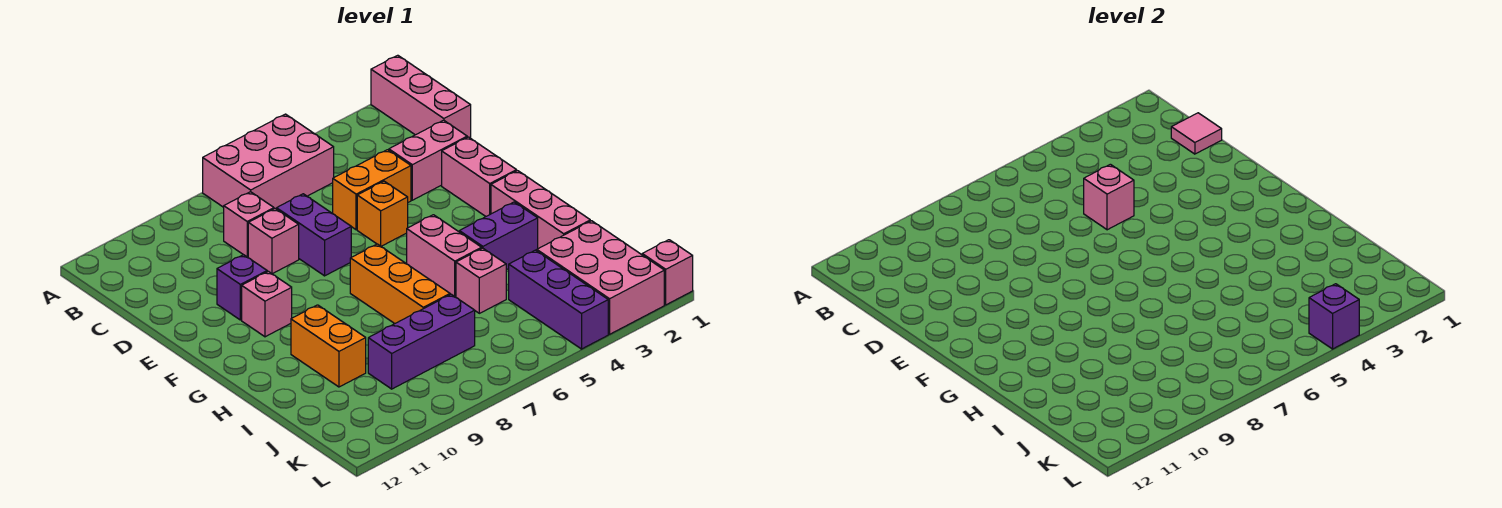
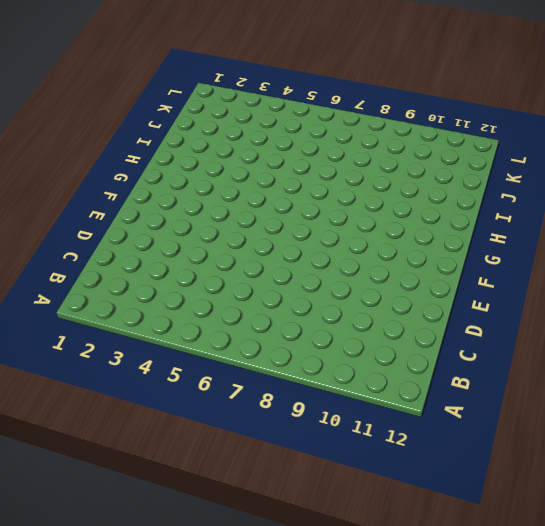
none -> pink 1x3 brick [371,55,471,138]
none -> pink 2x3 brick [203,114,334,209]
none -> pink 1x1 brick [224,192,274,257]

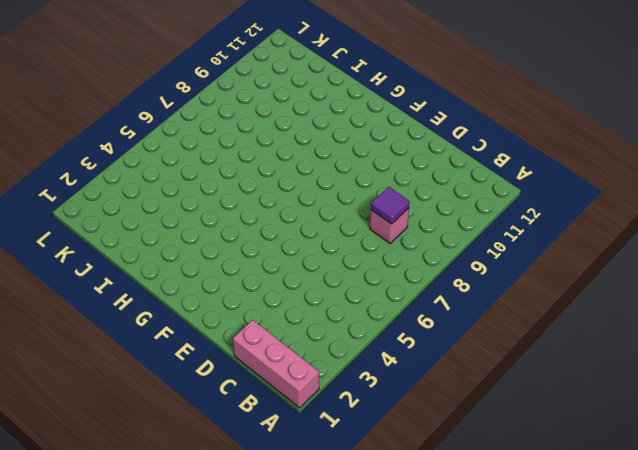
purple 1x1 tile [371,187,410,224] -> none
none -> pink 2x3 brick [203,114,334,209]
none -> pink 1x2 brick [389,120,467,200]
none -> orange 1x2 brick [333,150,411,230]

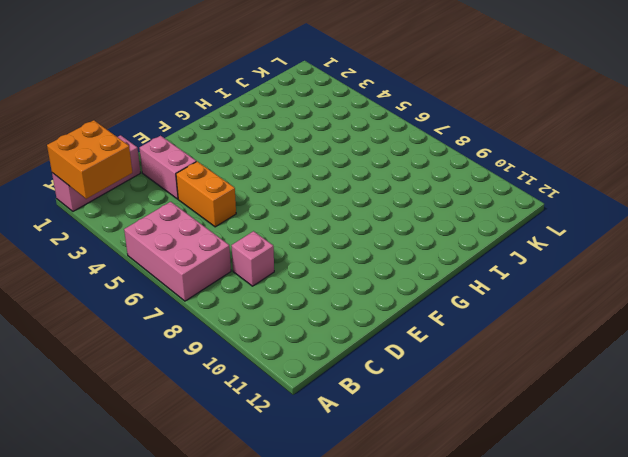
orange 2x2 brick [47,120,132,199] -> none
none -> purple 1x2 brick [277,194,351,276]
none -> pink 1x1 brick [248,209,299,274]
none -> pink 1x2 brick [442,137,517,216]

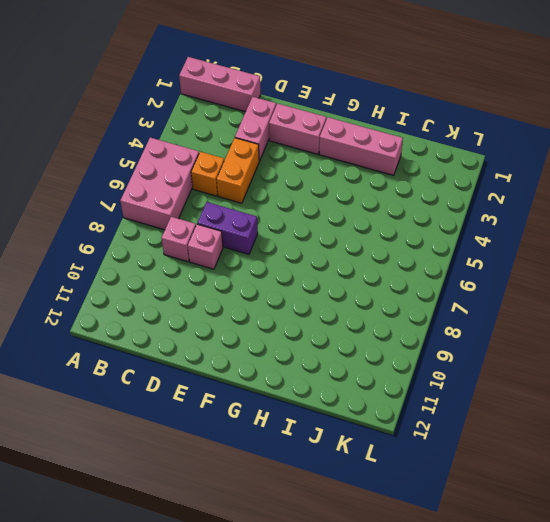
orange 1x1 brick [191,152,224,196] -> orange 1x1 brick moved to [357,181,408,246]
none -> purple 1x1 brick [217,255,267,320]
none -> pink 1x1 brick [242,271,292,337]
none -> pink 1x2 brick [407,215,482,297]

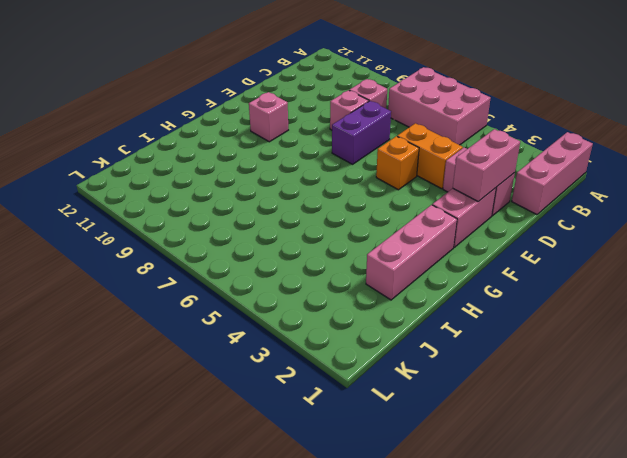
pink 1x2 brick [453,129,520,202] -> pink 1x2 brick moved to [407,215,482,297]
none -> purple 1x1 brick [217,255,267,320]
none -> orange 1x3 brick [350,244,450,324]
none -> purple 1x2 brick [459,202,538,270]

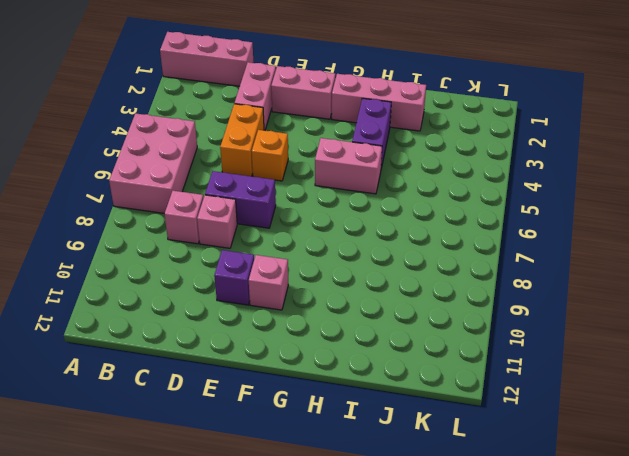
none -> orange 1x3 brick [350,244,450,324]
none -> orange 1x2 brick [291,305,366,387]
none -> pink 1x1 brick [456,248,506,313]

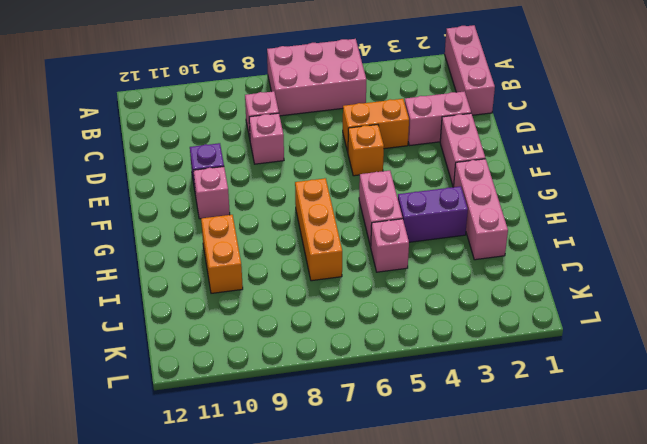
none -> purple 1x2 brick [277,194,351,276]
none -> pink 2x3 brick [537,221,664,334]
none -> purple 1x3 brick [509,250,608,349]

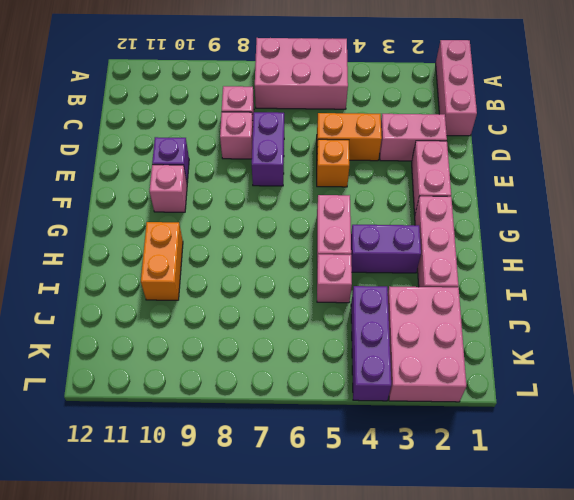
none -> orange 1x3 brick [350,244,450,324]
none -> purple 1x3 brick [368,294,475,389]
none -> pink 1x1 brick [642,240,693,305]

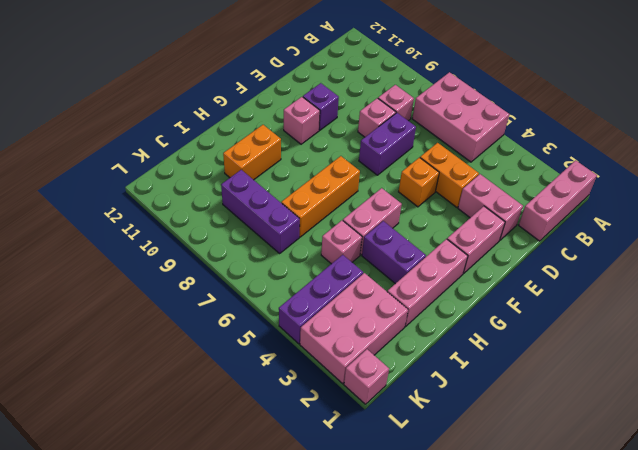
none -> pink 1x1 tile [1171,113,1222,154]
none -> pink 1x1 brick [1084,164,1134,230]
none -> purple 1x1 brick [1309,284,1359,349]

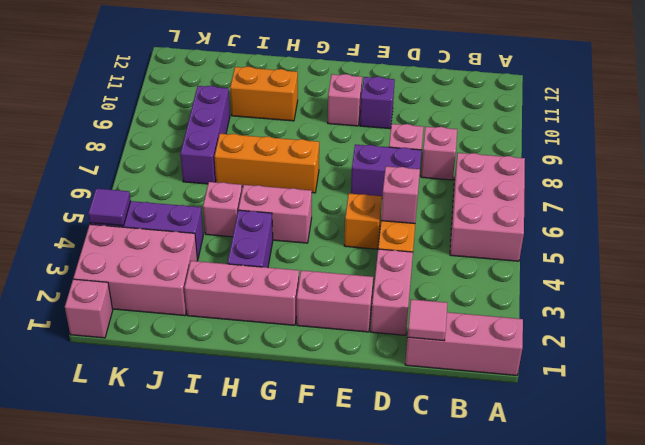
purple 1x1 tile [88,188,131,226] -> purple 1x1 brick [1309,284,1359,349]

